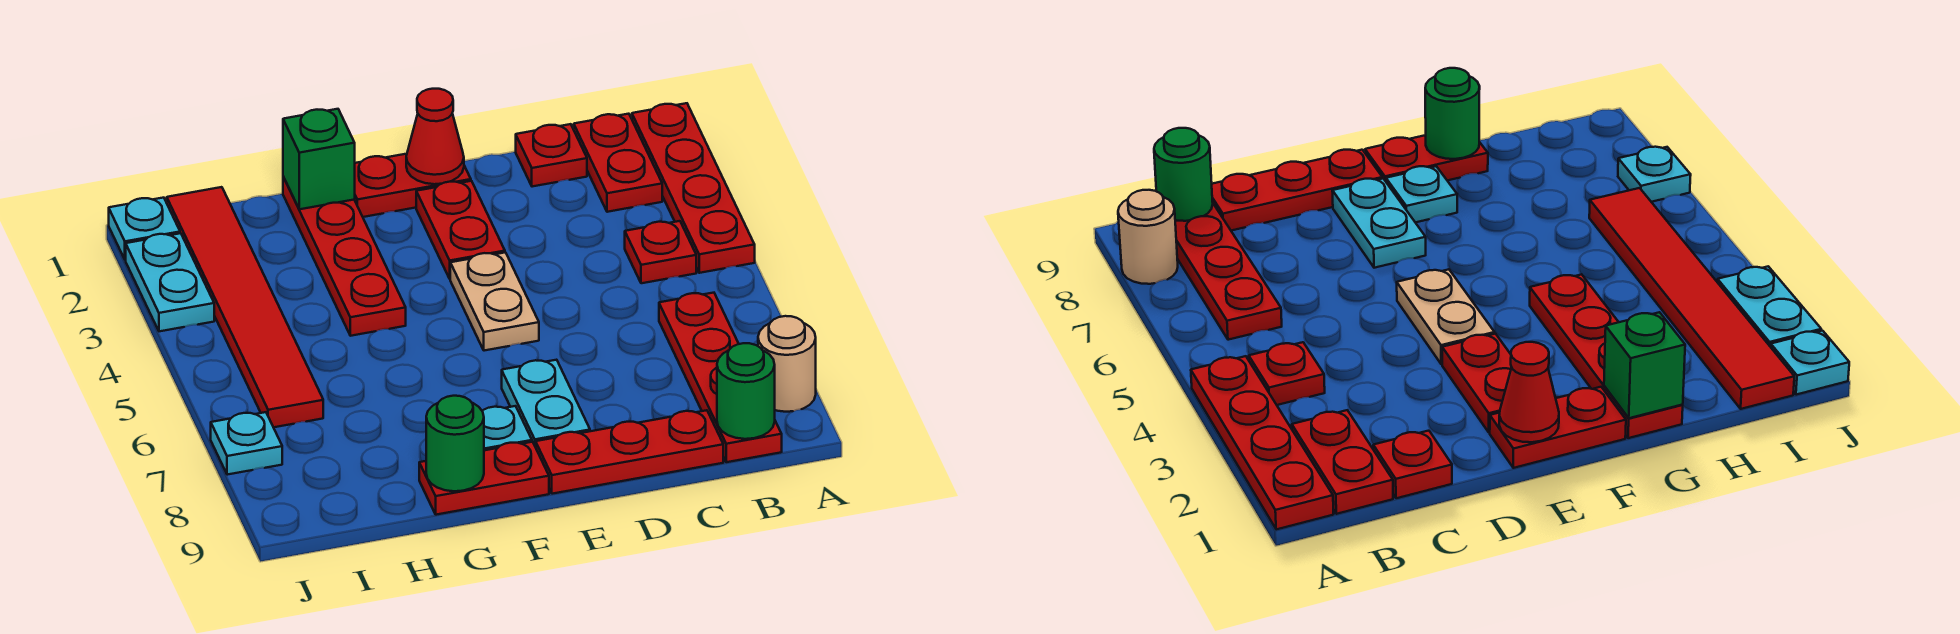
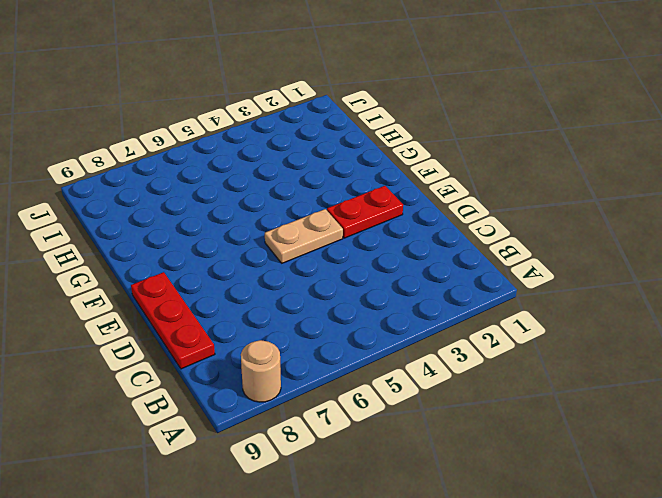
none -> red 1x4 plate [632,103,755,273]
none -> red 1x2 plate [574,114,662,212]
none -> red 1x1 plate [625,221,696,283]

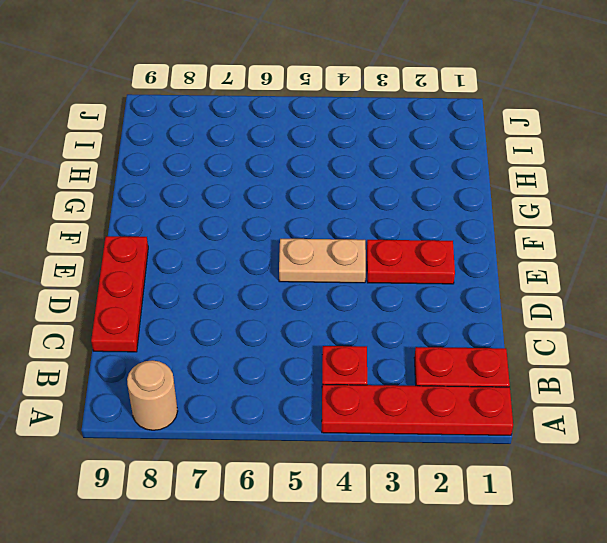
none -> red 1x4 plate [659,293,782,462]
none -> red 1x1 plate [516,124,587,187]
none -> red 1x2 plate [355,154,471,217]

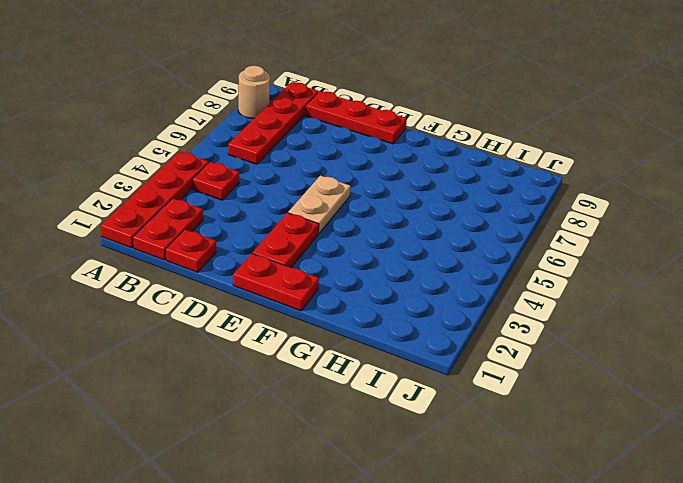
none -> cyan 1x2 plate [502,360,590,447]
none -> cyan 1x1 plate [482,406,532,450]
none -> red 1x2 plate [419,442,549,515]

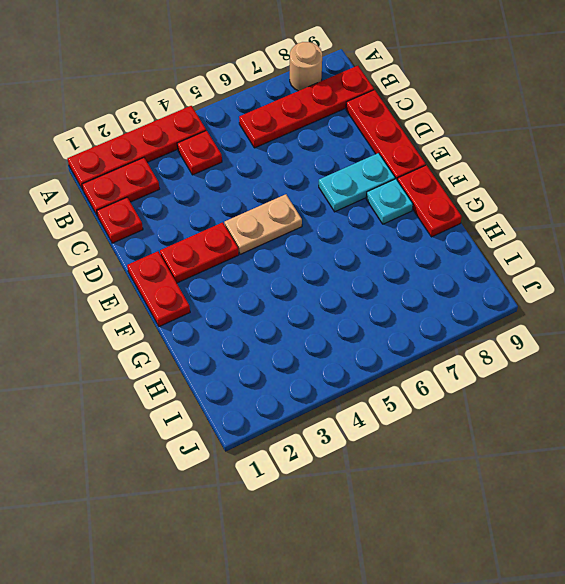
none -> red 1x4 plate [283,177,406,336]
none -> red 1x6 tile [167,187,323,427]
none -> cyan 1x1 plate [109,198,180,260]

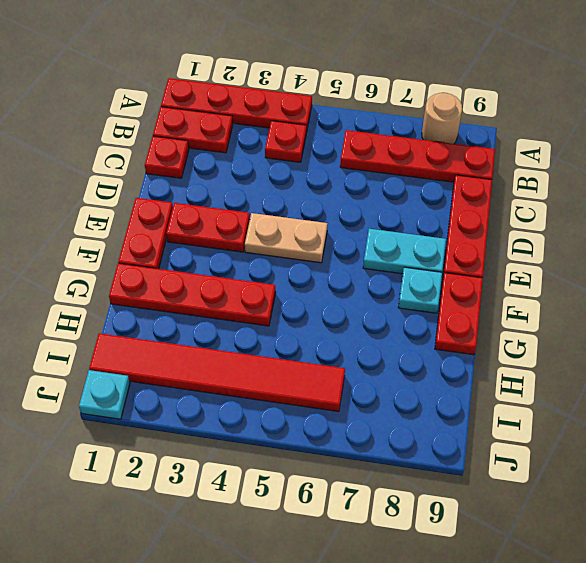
none -> cyan 1x2 plate [126,233,214,331]
none -> cyan 1x1 plate [211,412,282,475]
none -> green 1x1 round brick [717,343,775,439]

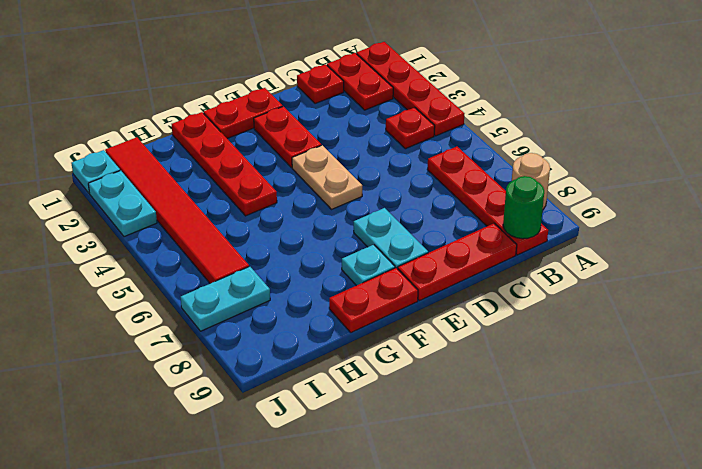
cyan 1x2 plate [180,267,270,331] -> cyan 1x1 plate [211,412,282,475]
none -> red 1x1 cone [406,89,464,184]
none -> green 1x1 brick [283,109,355,209]
none -> green 1x1 round brick [426,396,484,491]

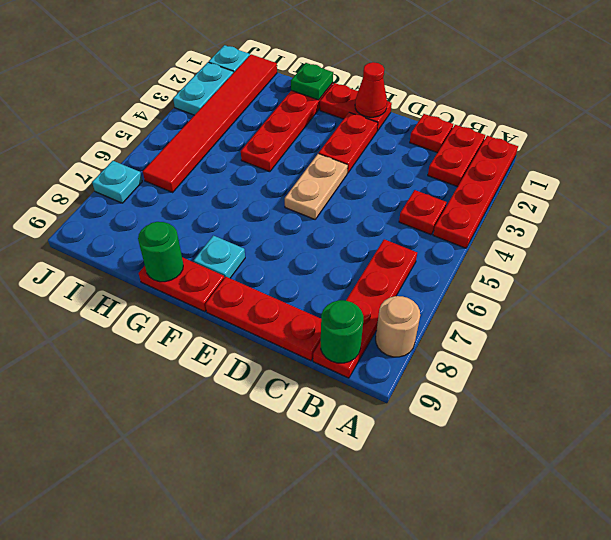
green 1x1 plate [291,63,333,100] -> green 1x1 brick [283,109,355,209]
none -> cyan 1x2 plate [502,360,590,447]

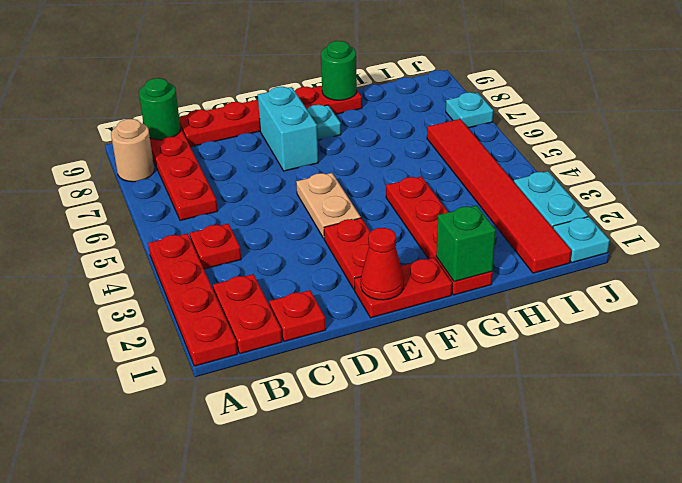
cyan 1x2 brick [258,87,318,171] -> cyan 1x2 plate [502,360,590,447]

